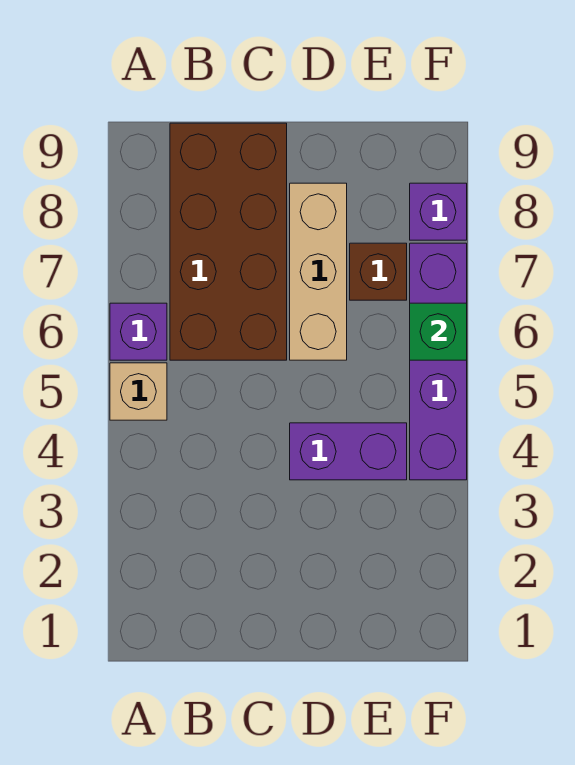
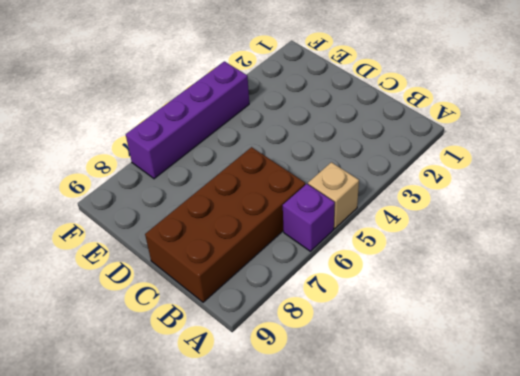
none -> purple 1x2 brick [290,423,407,480]
none -> tan 1x3 brick [290,183,347,360]

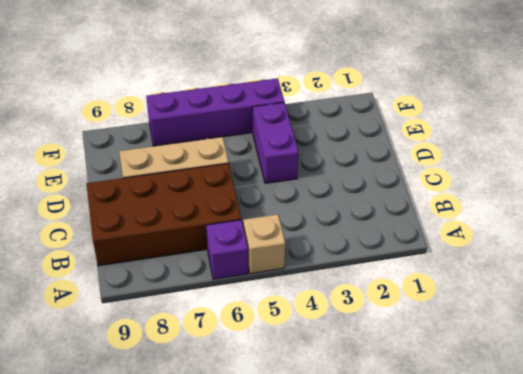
none -> brown 1x1 brick [350,243,407,300]
none -> purple 1x1 brick [410,183,467,240]

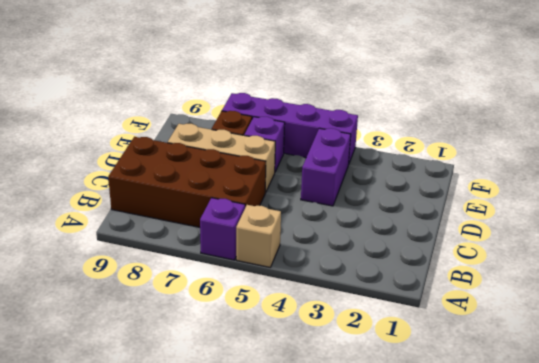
purple 1x1 brick [244,117,285,172] -> purple 1x1 brick moved to [410,183,467,240]
none -> green 1x1 brick [410,303,467,360]

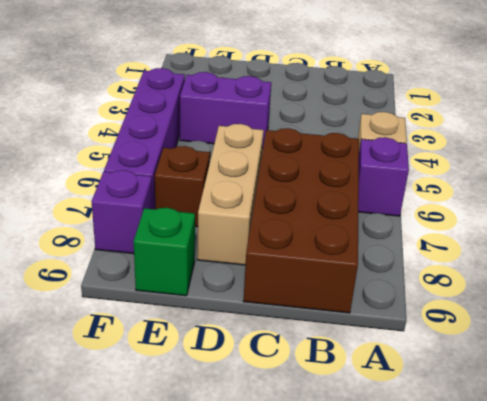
green 1x1 brick [134,208,195,296] -> green 1x1 brick moved to [410,303,467,360]

